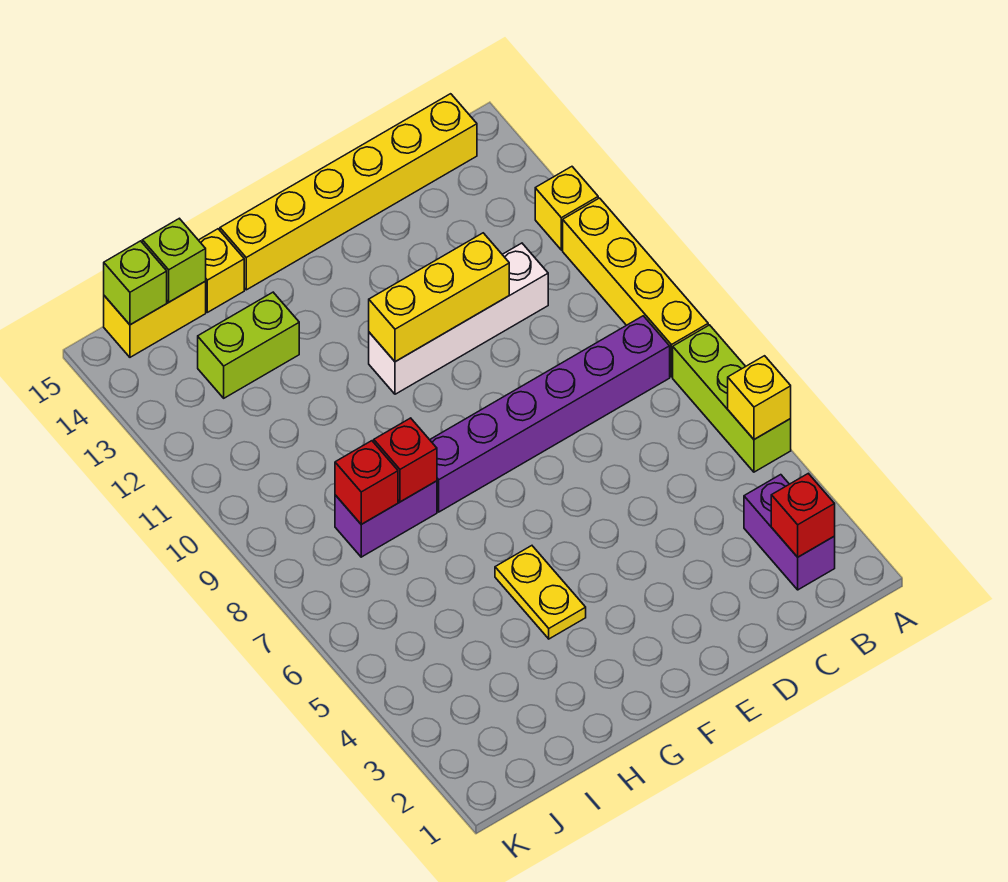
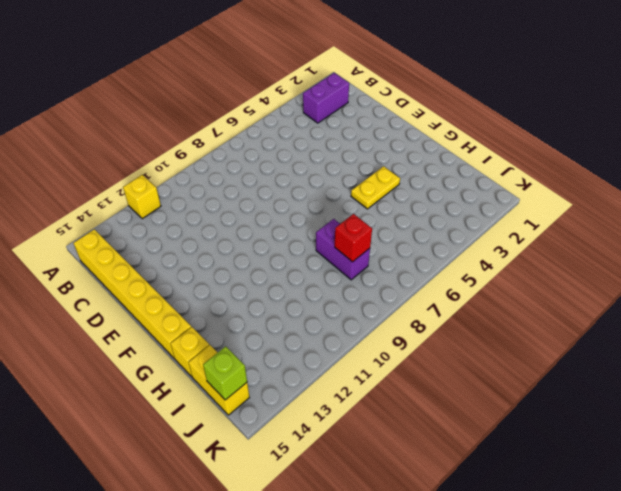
none -> lime 1x3 brick [673,325,791,472]
none -> yellow 1x4 brick [563,198,708,377]
none -> purple 1x6 brick [430,316,670,512]

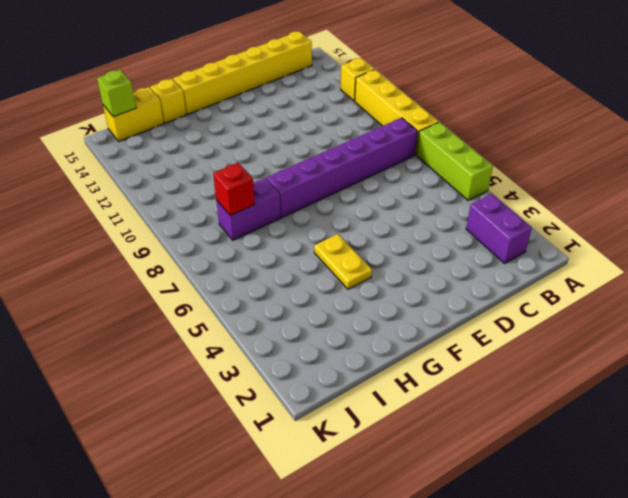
none -> white 1x4 brick [369,243,548,394]
none -> lime 1x2 brick [198,292,299,398]
none -> yellow 1x1 brick [728,356,791,439]

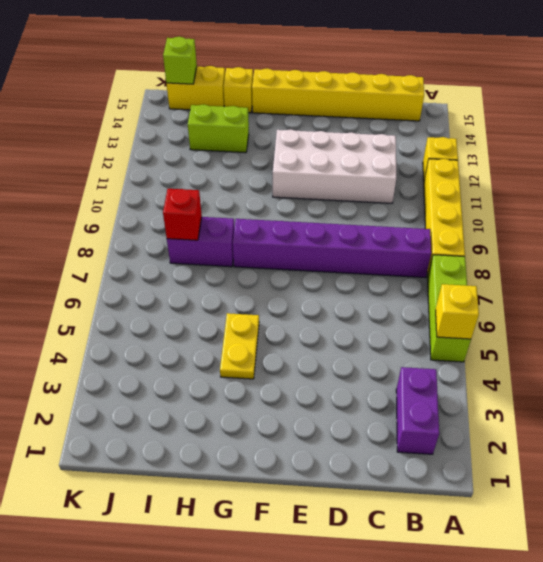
white 2x4 brick [273,129,396,203] -> white 1x4 brick [369,243,548,394]
none -> red 1x1 brick [771,473,835,557]
none -> yellow 1x3 brick [369,233,509,362]
none -> red 1x1 brick [374,418,437,502]

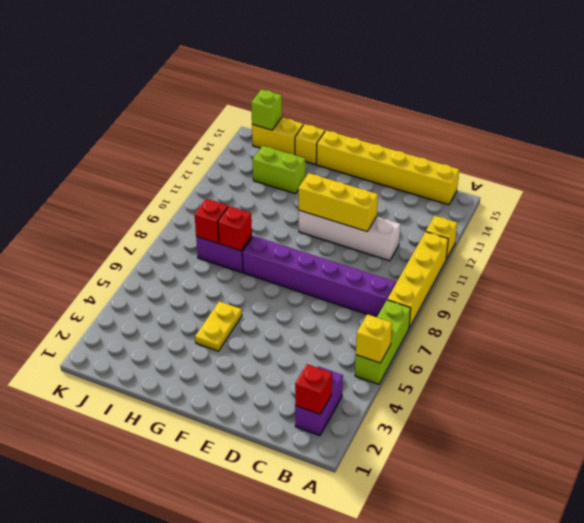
none -> lime 1x1 brick [142,218,206,302]

